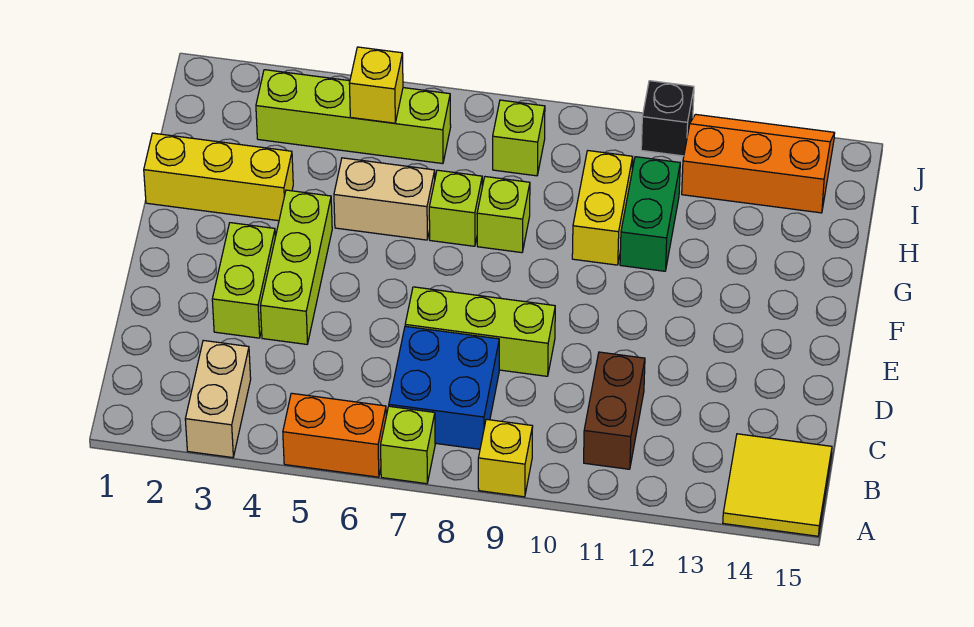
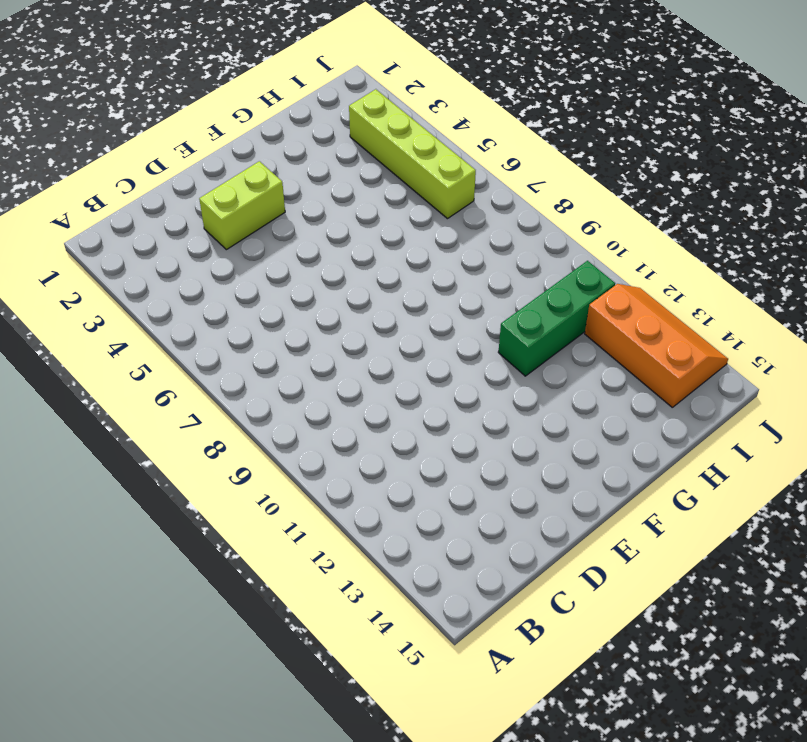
green 1x3 brick [498,261,615,376] -> green 1x2 brick [620,157,680,271]
none -> tan 1x2 brick [185,340,251,458]
none -> orange 1x2 brick [283,393,386,477]
none -> lime 1x1 brick [381,406,435,484]

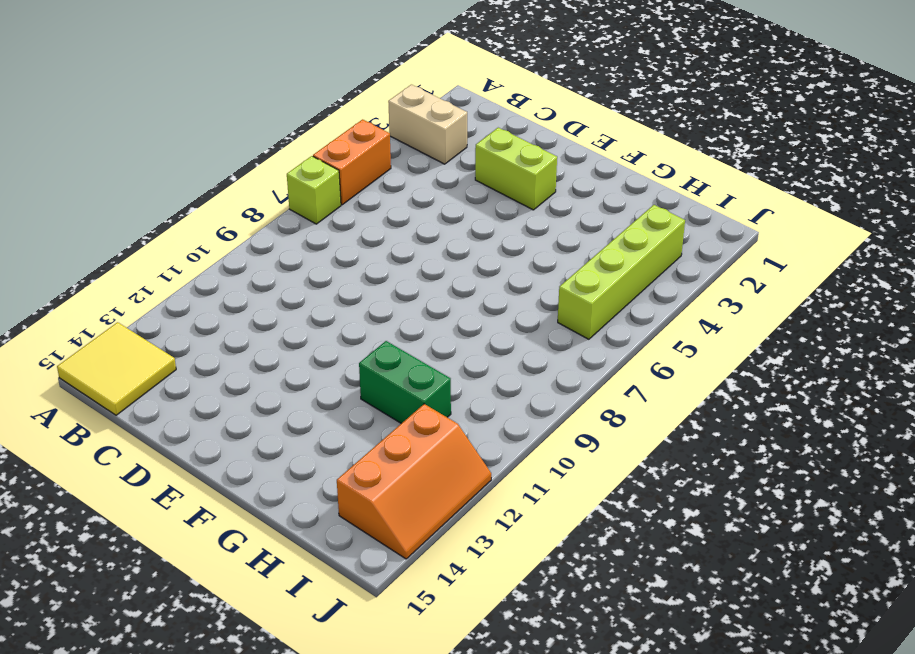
none -> yellow 1x1 brick [478,419,533,497]
none -> blue 2x2 brick [389,326,499,449]
none -> brown 1x2 brick [584,352,645,469]

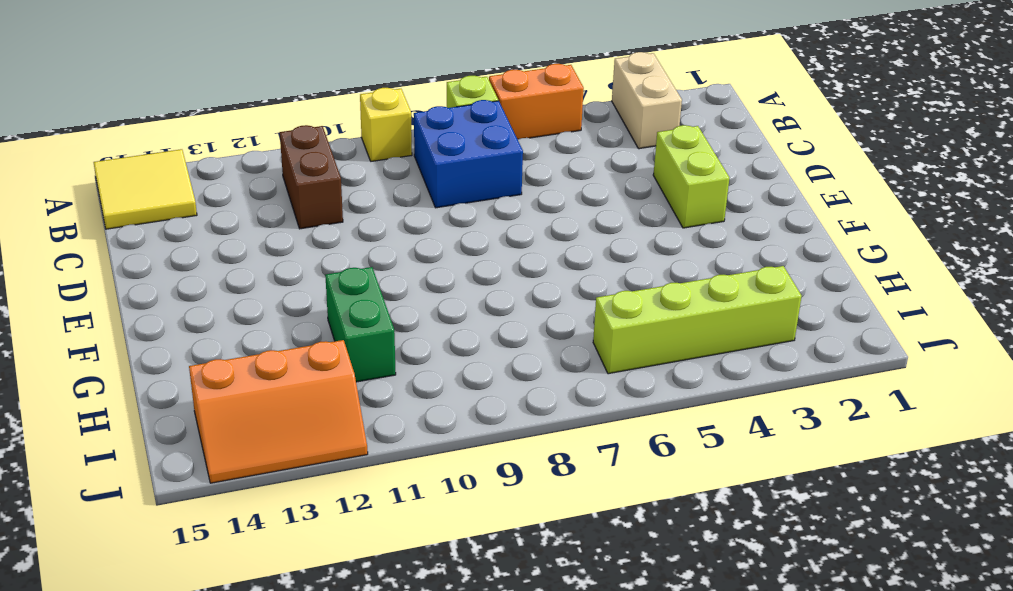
none -> lime 1x3 brick [260,190,332,344]
none -> lime 1x3 brick [405,287,555,376]
none -> yellow 1x3 brick [144,133,293,221]

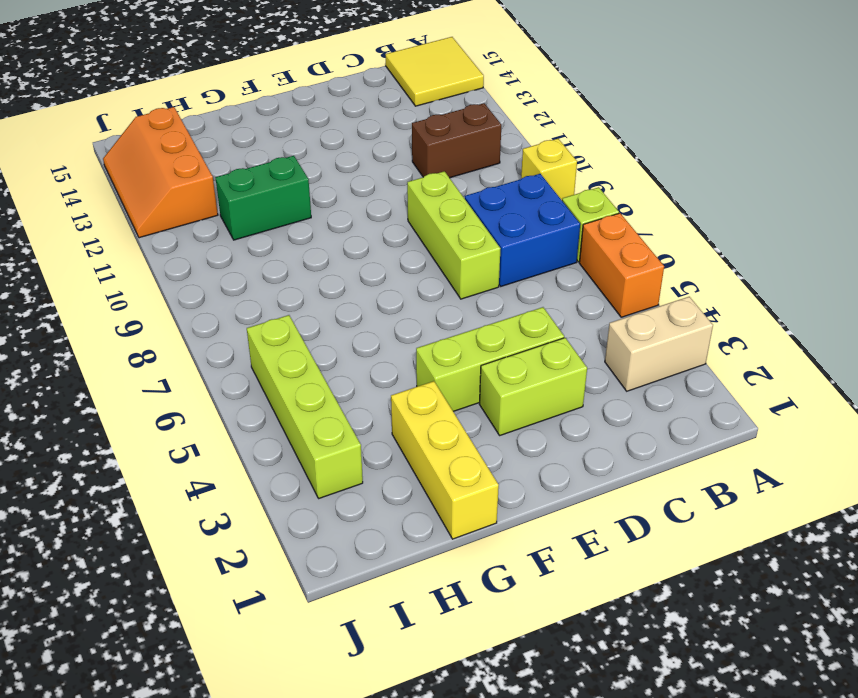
none -> tan 1x2 brick [334,158,435,240]
none -> lime 1x1 brick [429,170,482,246]
none -> lime 1x1 brick [477,177,530,253]

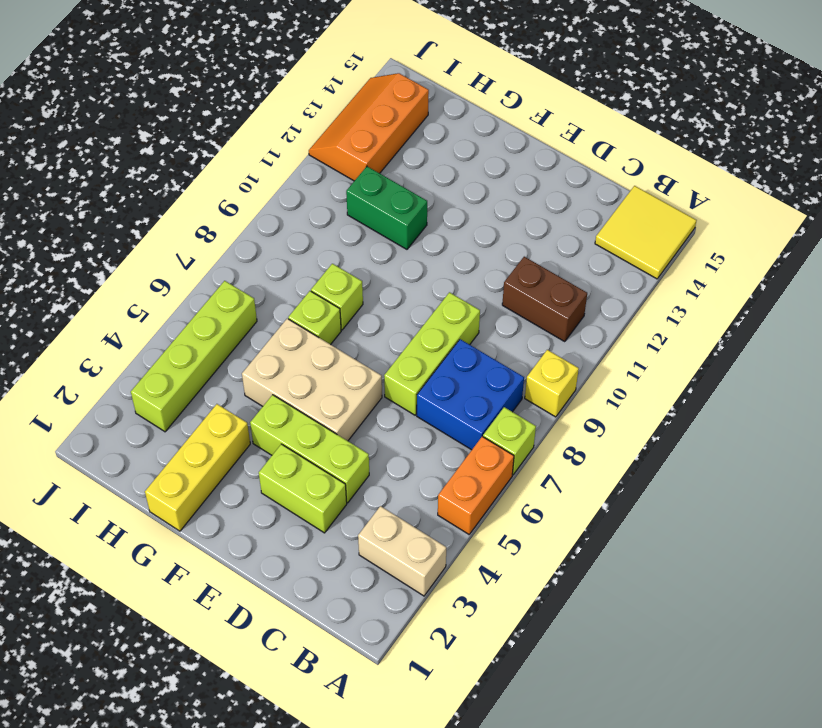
tan 2x3 brick [242,319,382,441] -> tan 1x2 brick [334,158,435,240]
none -> yellow 1x2 brick [572,151,633,265]
none -> lime 1x1 brick [493,100,545,176]
none -> black 1x1 brick [641,81,694,156]

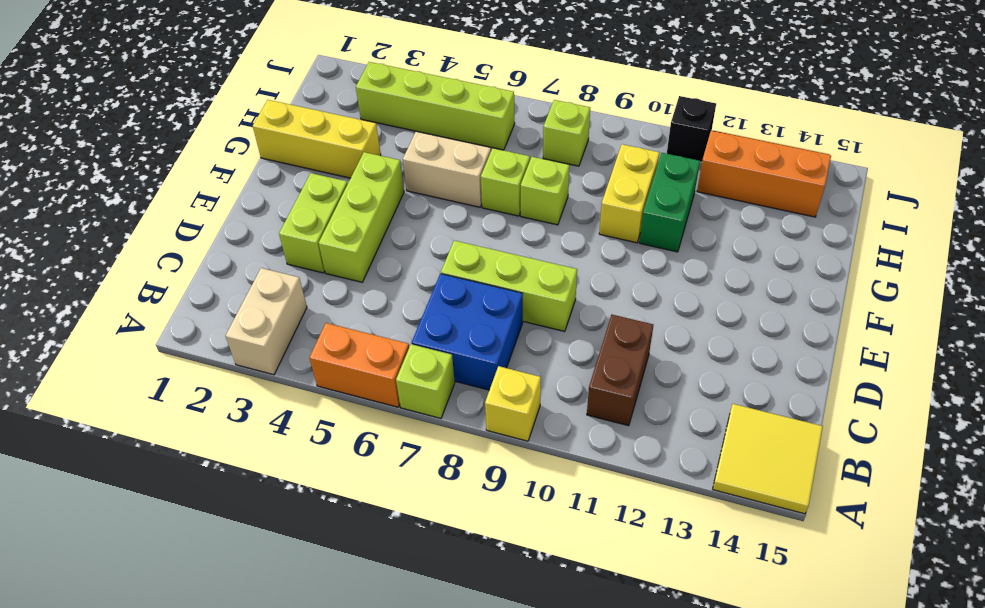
none -> yellow 1x1 brick [349,47,403,123]

